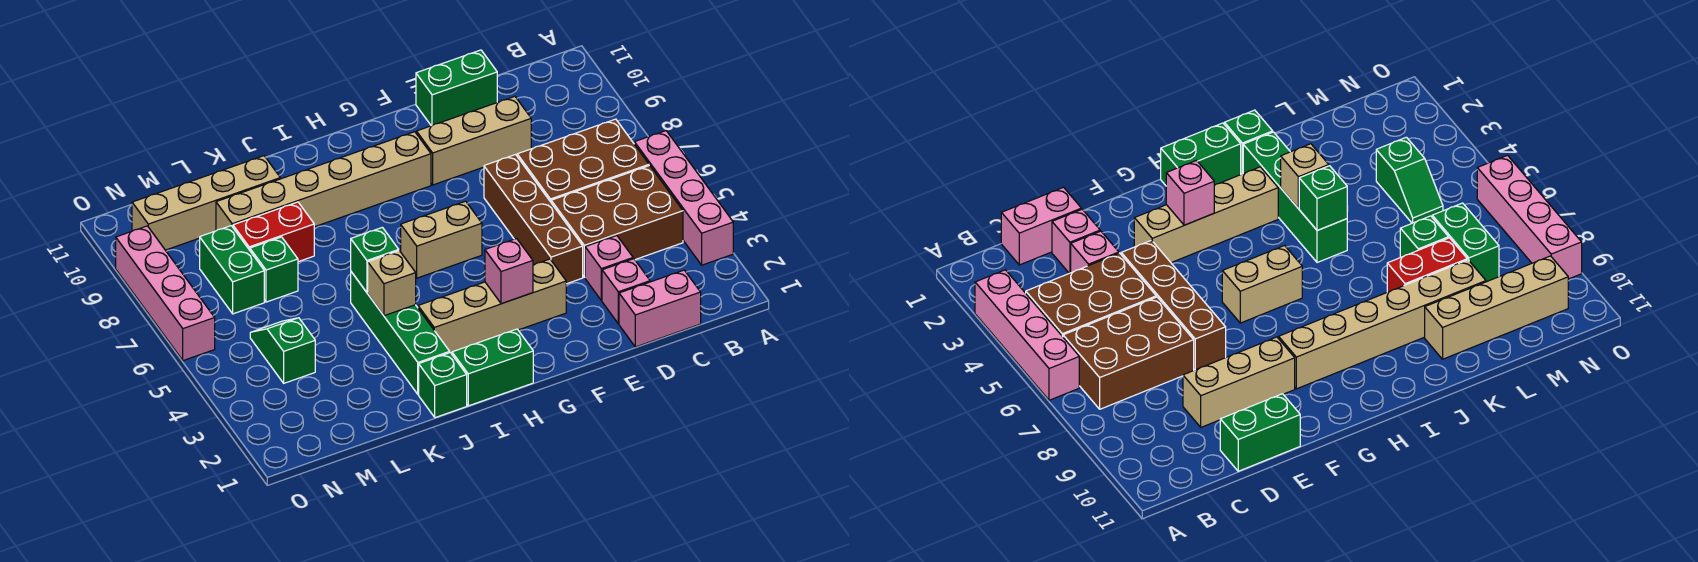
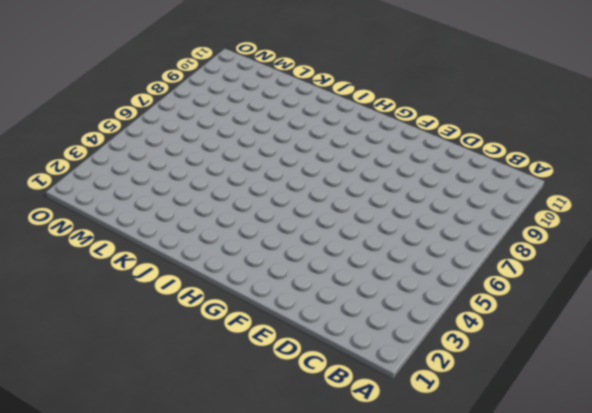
none -> pink 1x4 brick [634,131,733,265]
none -> brown 2x3 brick [551,166,683,277]
none -> brown 2x3 brick [517,119,649,202]

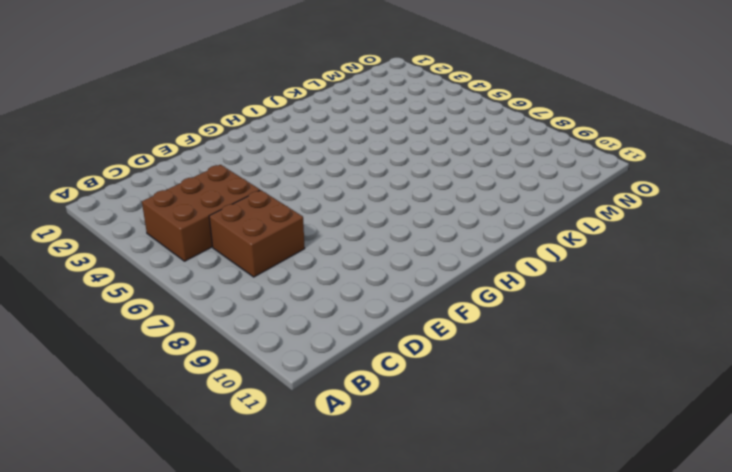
brown 2x2 brick [209,190,305,277] -> brown 2x3 brick [517,119,649,202]
none -> pink 1x4 brick [634,131,733,265]
none -> pink 1x2 brick [619,270,701,347]
none -> pink 1x1 brick [602,259,650,324]

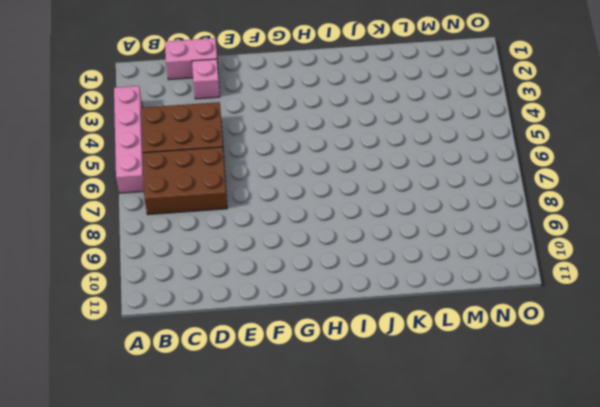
none -> pink 1x1 brick [585,236,633,301]
none -> tan 1x3 brick [416,96,531,185]
none -> green 1x2 brick [416,50,497,126]

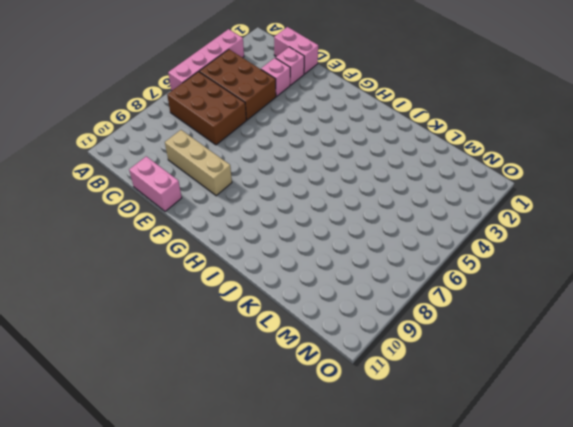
pink 1x2 brick [129,156,182,211] -> green 1x2 brick [416,50,497,126]
none -> brown 1x4 brick [484,155,583,284]
none -> tan 1x4 brick [418,259,566,354]
none -> tan 1x2 brick [401,201,482,278]

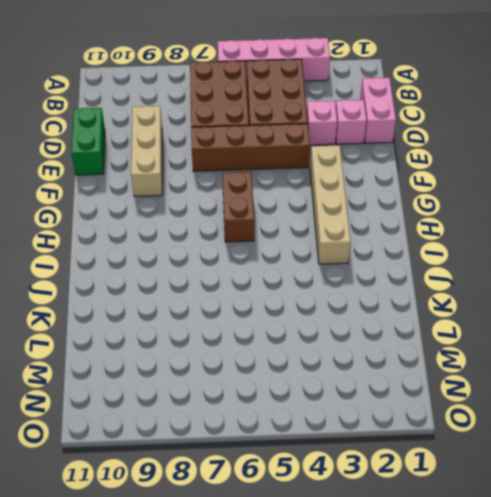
brown 1x2 brick [223,172,254,242] -> tan 1x2 brick [401,201,482,278]
none -> tan 1x6 brick [216,132,431,231]
none -> green 1x2 brick [452,329,533,406]
none -> green 1x1 brick [419,353,467,418]

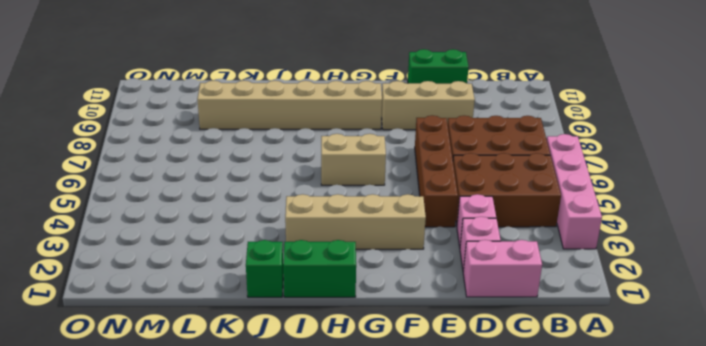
none -> green 1x4 brick [351,272,450,394]
none -> red 1x2 brick [233,202,314,262]
none -> tan 1x4 brick [132,156,280,250]

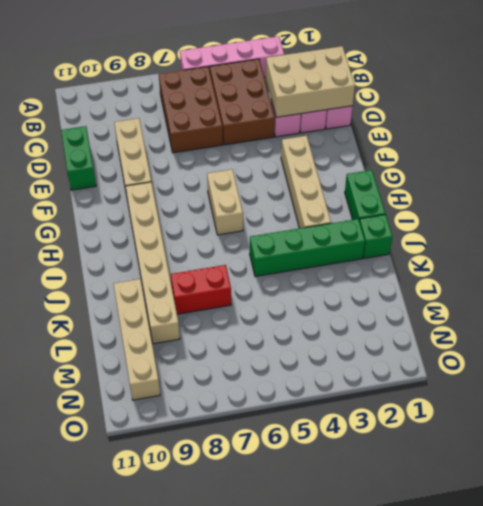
tan 2x3 brick [266,46,355,117] -> none
red 1x2 brick [171,265,231,314] -> red 1x2 brick turned to [233,202,314,262]
none -> brown 1x4 brick [484,155,583,284]
none -> green 1x1 brick [250,237,298,302]
none -> green 1x2 slope [250,318,315,383]

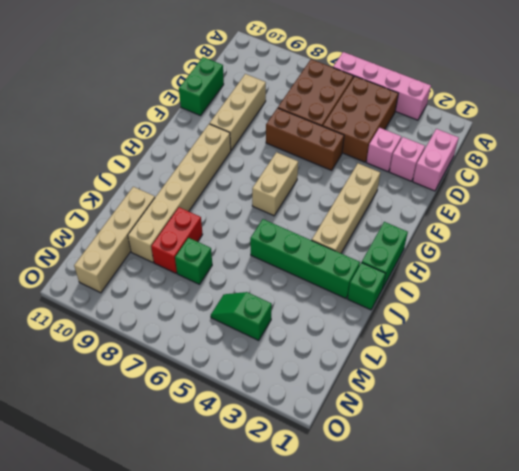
brown 1x3 brick [266,108,344,170] -> brown 1x4 brick [484,155,583,284]
none -> green 1x2 brick [200,226,264,314]
none -> pink 1x4 brick [116,226,215,361]
none -> pink 1x1 brick [485,238,533,304]

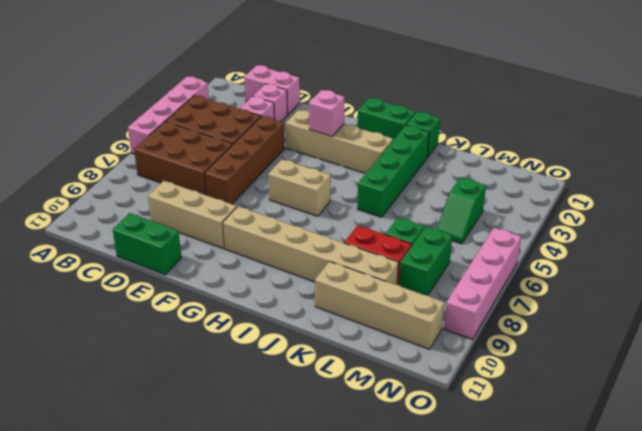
none -> tan 1x1 brick [368,251,416,316]
none -> green 1x1 brick [351,227,399,292]

